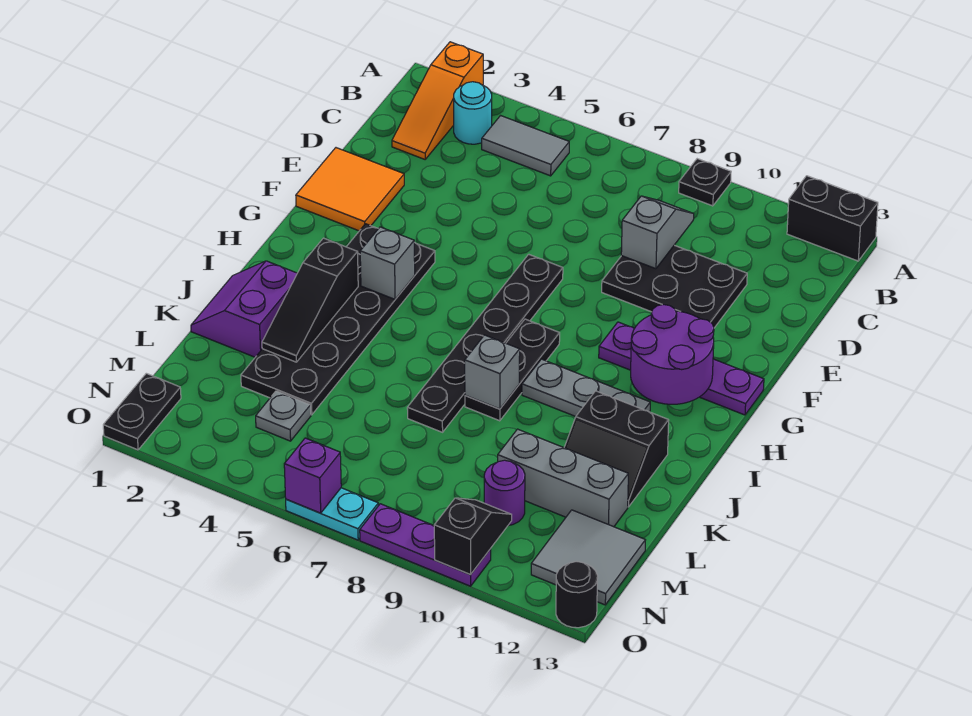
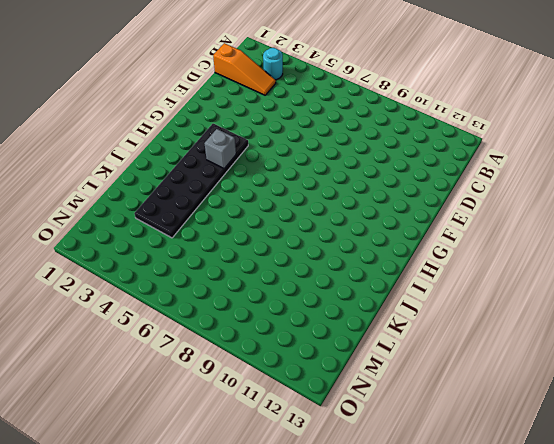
orange 1x3 slope [213,43,276,95] -> orange 1x3 slope turned to [392,42,483,159]
none -> black 1x1 plate [679,159,731,206]
none -> black 1x2 brick [787,176,878,261]
none -> grey 1x2 tile [482,116,569,176]

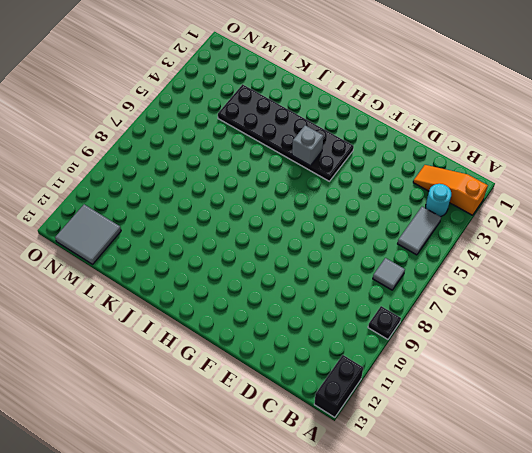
grey 1x1 tile [373,258,405,290] -> none
none -> black 2x3 plate [602,245,747,328]
none -> orange 2x2 tile [296,148,404,231]
none -> black 1x6 plate [407,254,563,432]

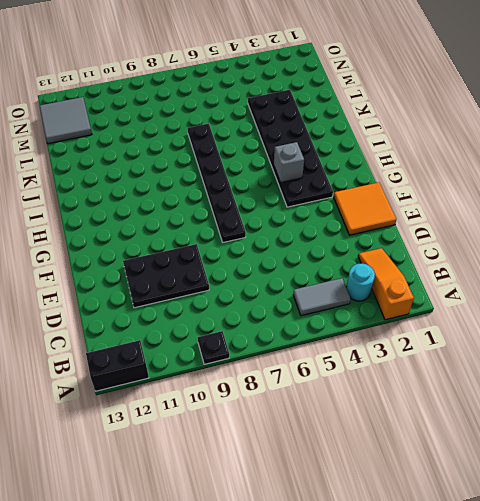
none -> purple 1x4 plate [599,322,764,415]
none -> black 1x3 plate [465,319,560,421]
none -> grey 1x3 plate [522,359,650,417]

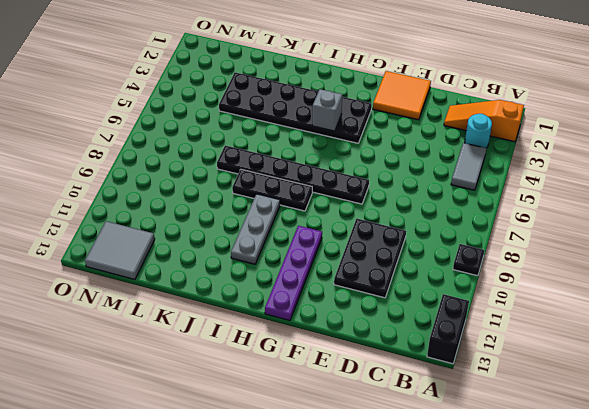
none -> purple 2x2 slope [191,261,297,357]
none -> black 2x2 slope [564,391,669,507]
none -> grey 1x3 brick [498,429,628,527]

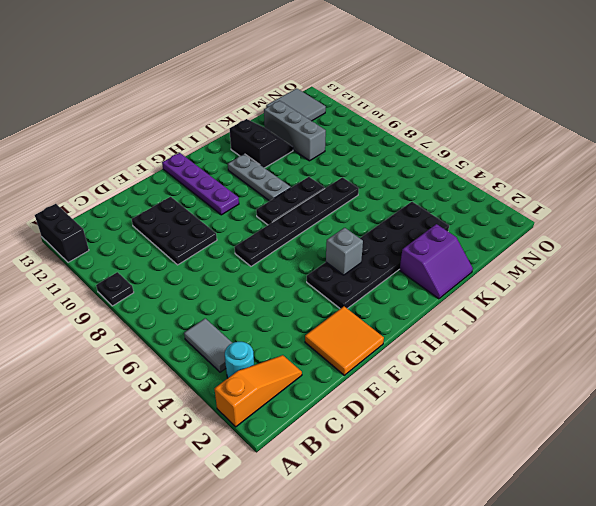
none -> grey 1x1 plate [256,391,311,441]
none -> purple 1x1 round brick [484,460,525,526]
none -> black 1x2 plate [103,373,181,450]

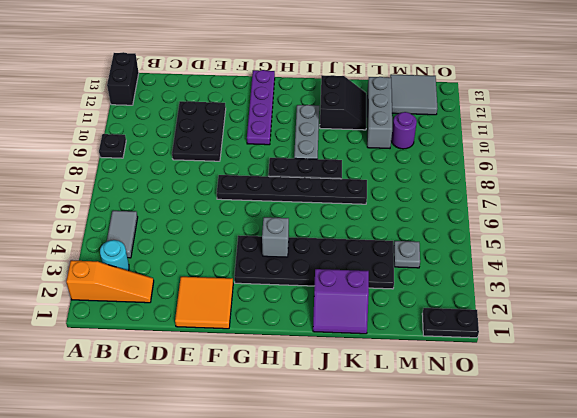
none -> cyan 1x2 plate [286,488,378,540]
none -> purple 1x3 plate [360,504,491,586]
none -> black 1x1 round brick [556,561,598,628]

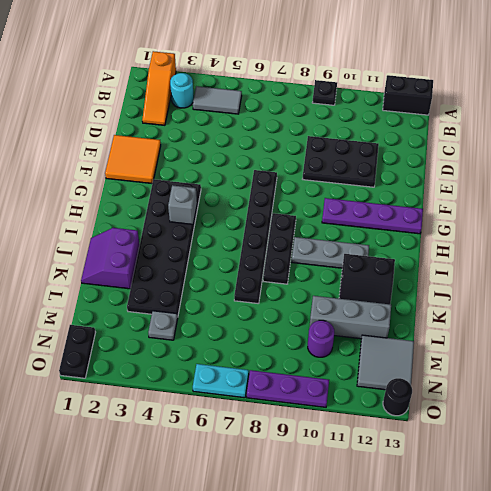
none -> grey 1x2 slope [621,196,694,269]
none -> purple 2x2 round brick [631,305,714,404]
none -> black 1x3 slope [262,238,358,362]

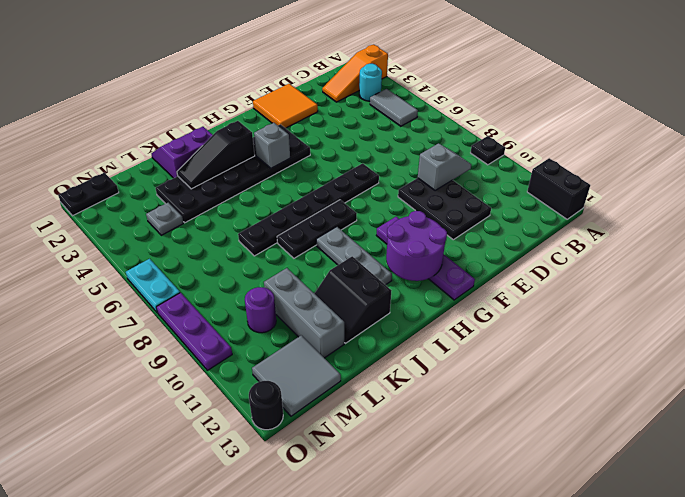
none -> grey 1x1 brick [465,335,520,409]
none -> black 1x2 slope [434,498,512,575]
none -> purple 1x1 brick [284,438,341,513]

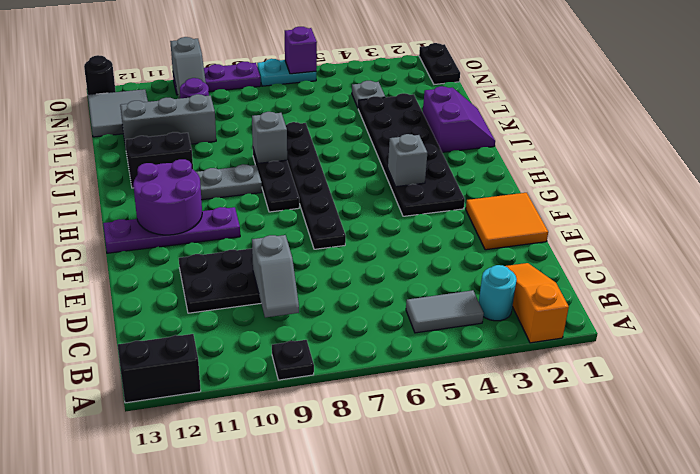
grey 1x2 slope [170,37,206,99] -> black 1x2 slope [434,498,512,575]
none -> black 1x3 slope [262,238,358,362]

